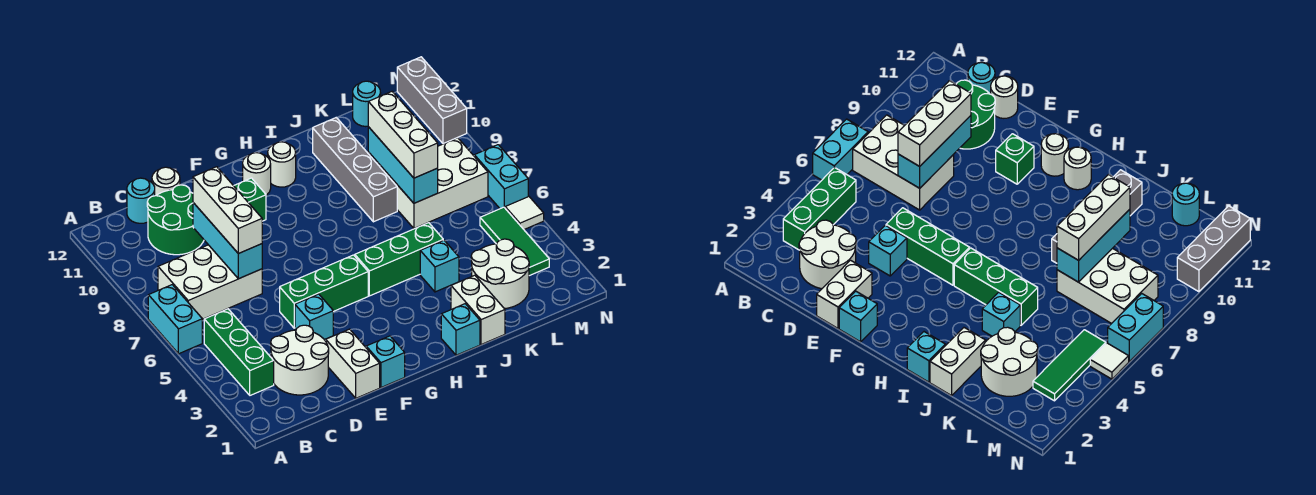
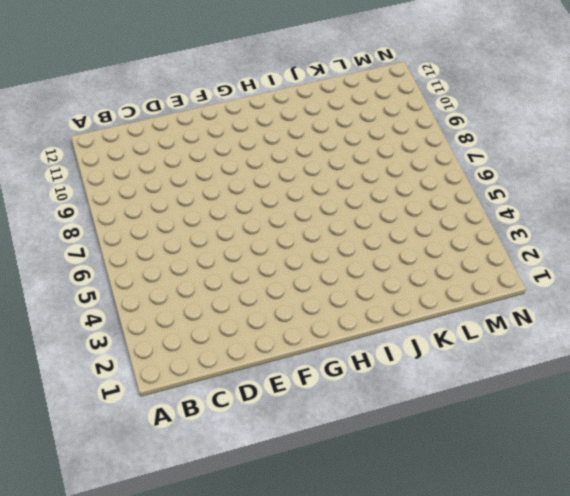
none -> cyan 1x2 brick [148,285,202,354]
none -> green 1x3 brick [204,309,274,395]
none -> white 2x3 brick [158,245,262,319]
none -> white 2x2 round brick [271,325,329,395]

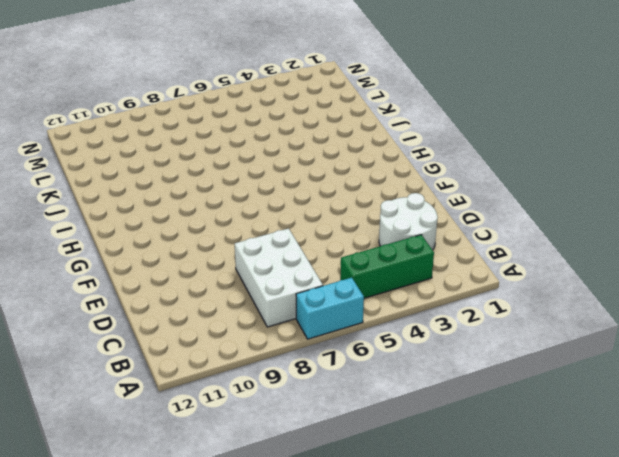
none -> green 2x2 round brick [147,185,204,255]
none -> cyan 1x1 round brick [127,178,155,223]
none -> white 1x1 round brick [152,167,180,196]
none -> white 1x2 brick [326,329,380,398]

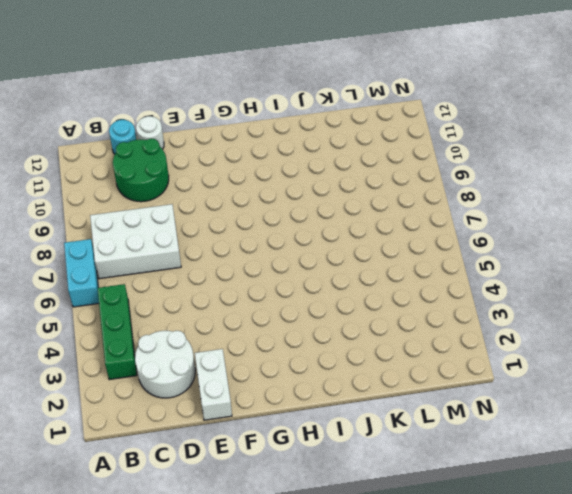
none -> cyan 1x1 brick [295,294,333,340]
none -> green 1x3 brick [280,255,368,328]
none -> cyan 1x1 brick [366,336,405,388]
none -> green 1x1 brick [234,178,266,221]

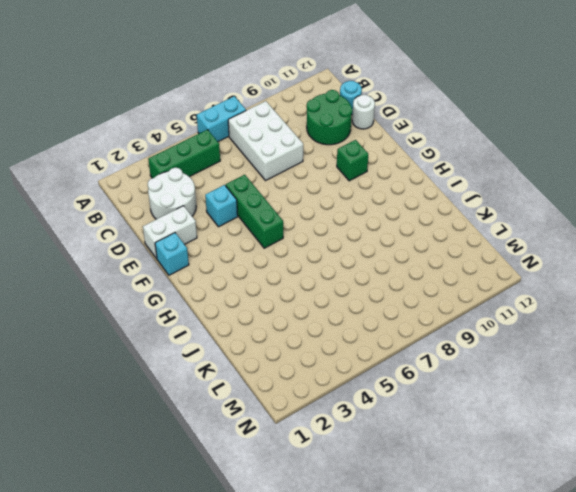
none -> white 1x1 round brick [243,153,271,195]
none -> green 1x3 brick [355,223,443,296]
none -> white 1x1 round brick [268,142,296,187]
none -> cyan 1x1 brick [441,304,480,355]

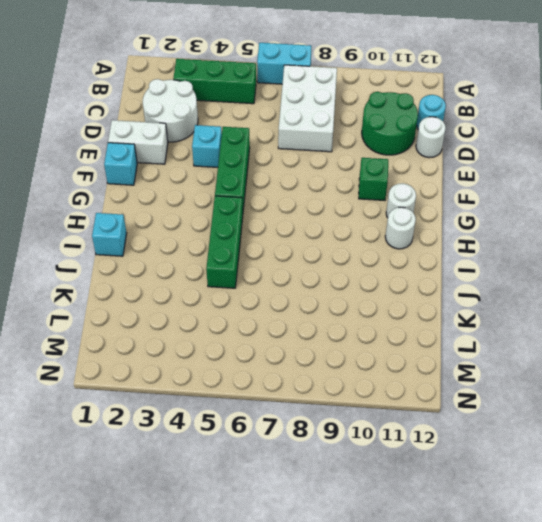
none -> white 1x2 brick [451,275,505,345]
none -> cyan 1x1 brick [420,240,459,292]
none -> grey 1x4 brick [313,118,397,222]
none -> white 2x2 round brick [471,239,529,309]

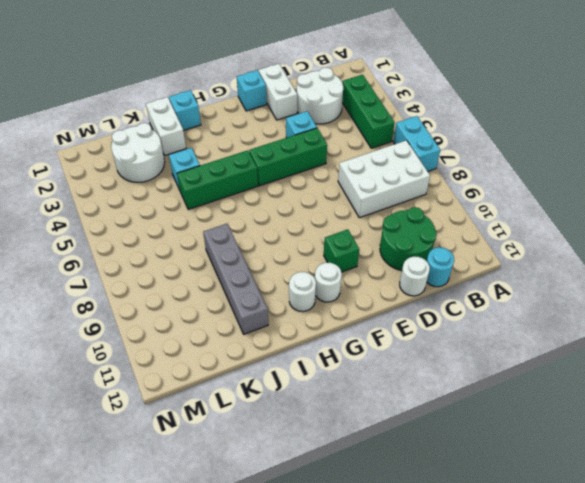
none -> white 2x3 brick [384,138,488,229]
none -> cyan 1x1 round brick [353,81,381,127]
none -> green 1x3 tile [480,207,549,276]
none -> white 1x1 tile [505,196,544,229]

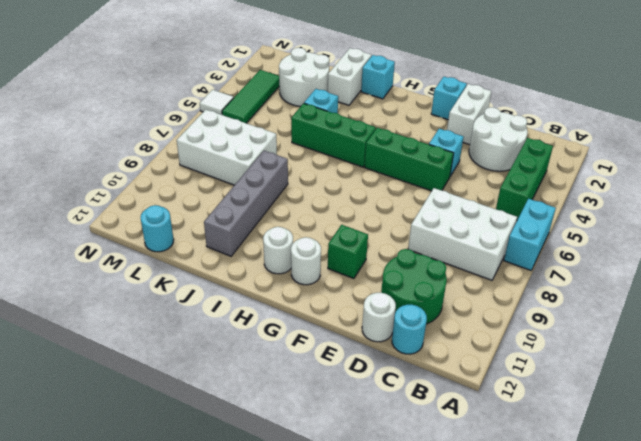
none -> cyan 1x2 brick [474,145,528,209]
none -> grey 1x3 brick [397,57,467,144]
none -> cyan 1x3 brick [193,203,262,279]
none -> cyan 1x3 brick [368,127,438,203]

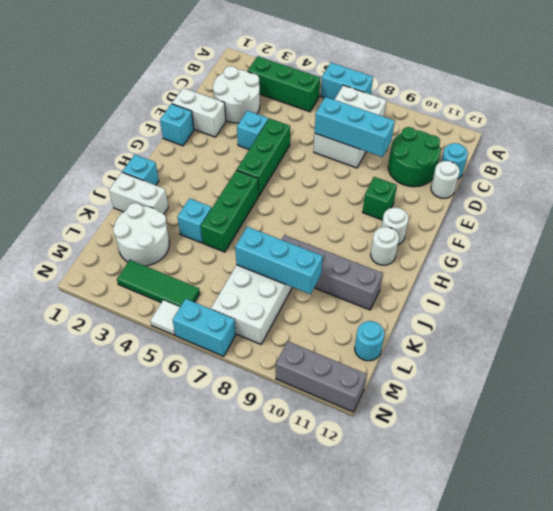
none -> white 1x3 brick [193,167,262,254]
none -> white 1x3 brick [368,92,438,178]

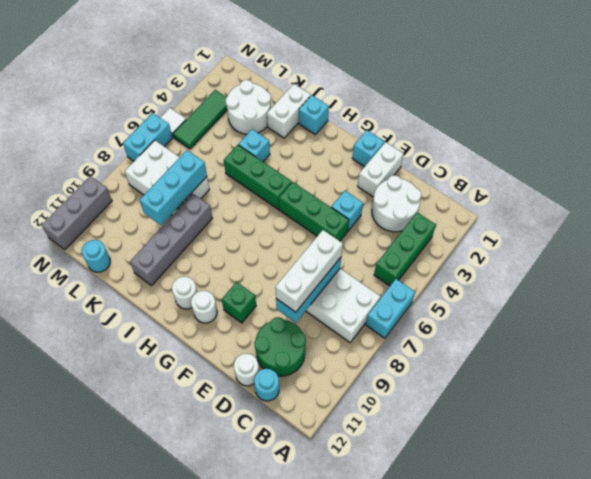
none -> white 1x3 brick [368,92,438,178]

